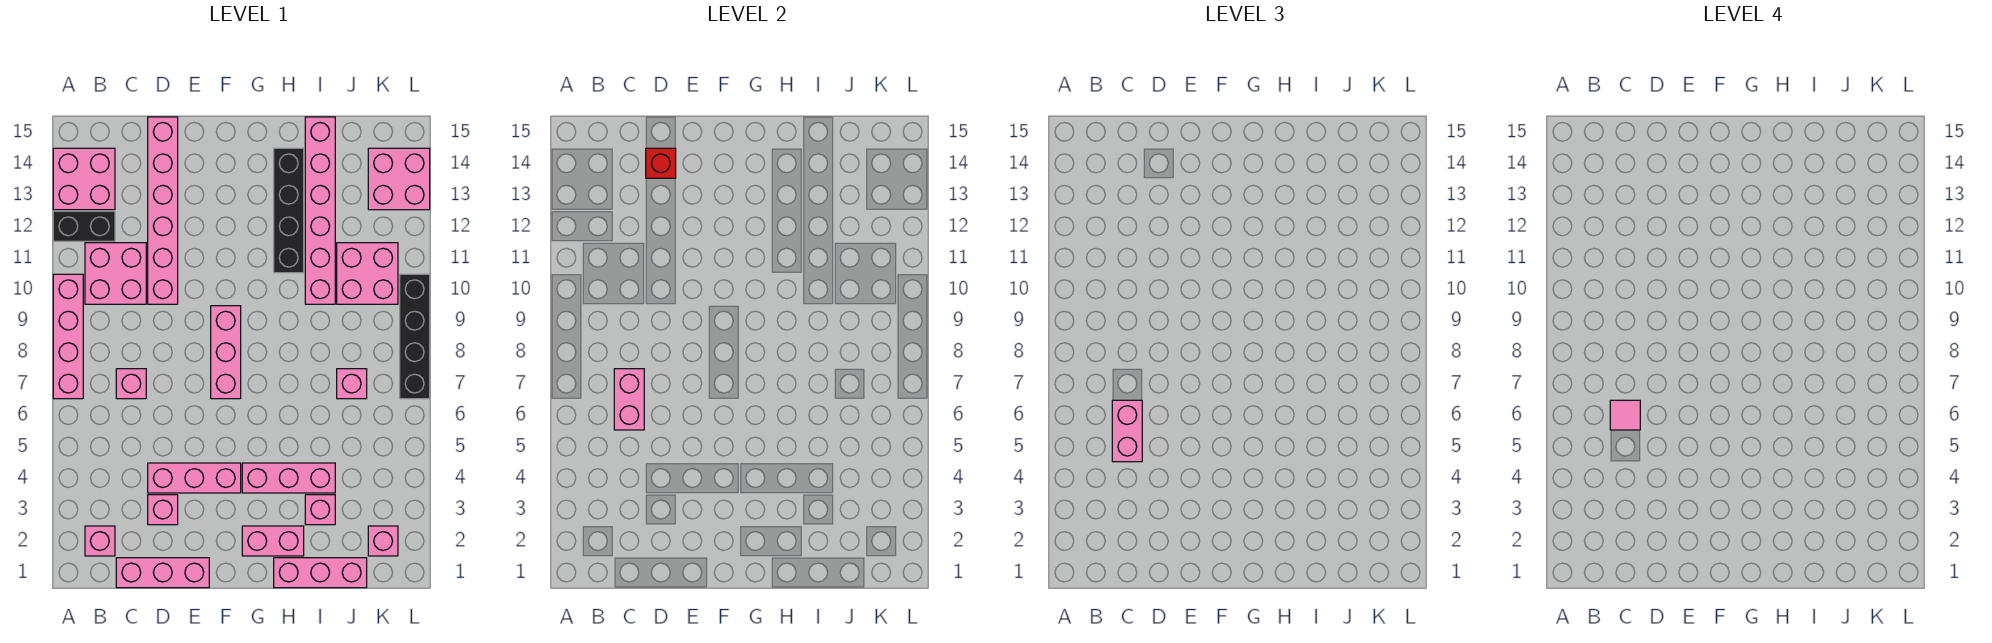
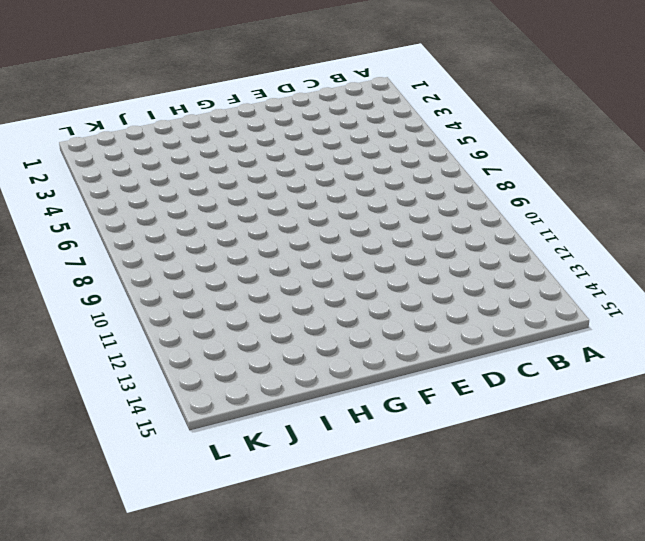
none -> pink 1x4 brick [53,274,83,399]
none -> black 1x2 brick [53,211,115,241]
none -> pink 2x2 brick [53,148,115,210]

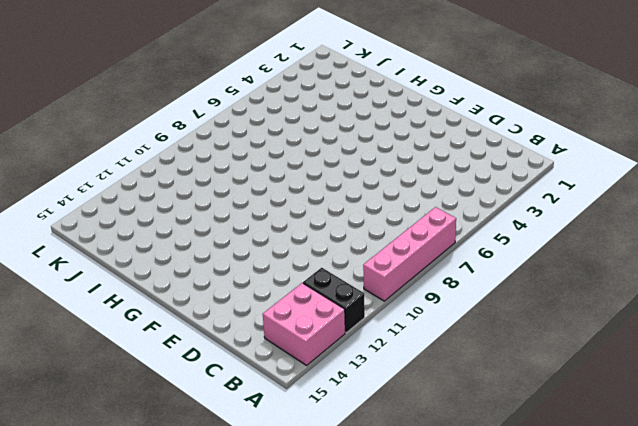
none -> pink 1x1 brick [85,526,115,556]
none -> pink 2x2 brick [85,243,146,304]
none -> pink 1x3 brick [116,558,209,588]

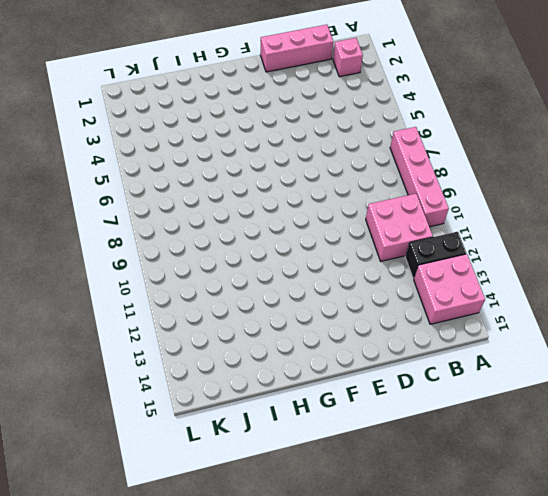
none -> pink 1x1 brick [116,369,146,399]
none -> pink 1x1 brick [148,495,178,525]
none -> pink 1x3 brick [148,463,241,493]

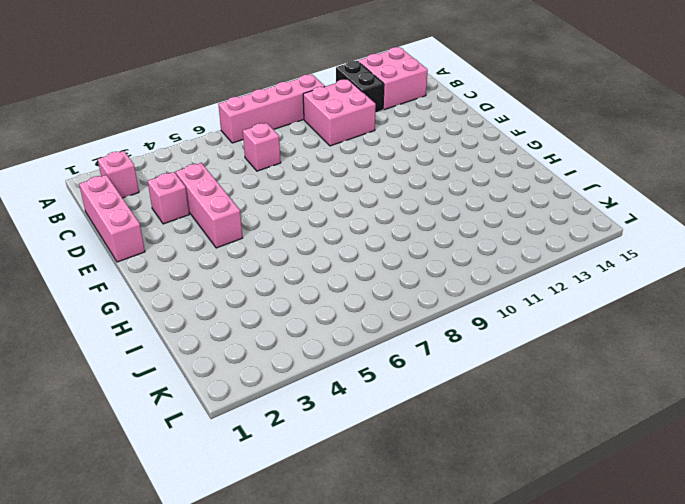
none -> pink 1x6 brick [148,117,178,304]
none -> pink 1x3 brick [211,306,241,399]
none -> pink 1x2 brick [242,526,304,556]

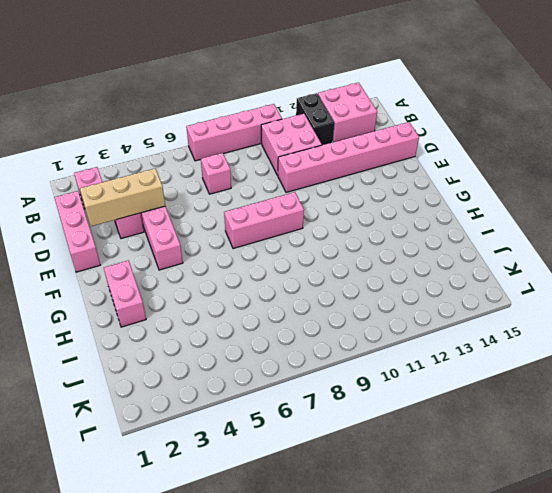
tan 1x3 brick [80,168,165,226] -> none
none -> pink 1x3 brick [242,463,335,493]
none -> pink 1x3 brick [274,558,367,588]
none -> black 1x4 brick [274,148,304,273]

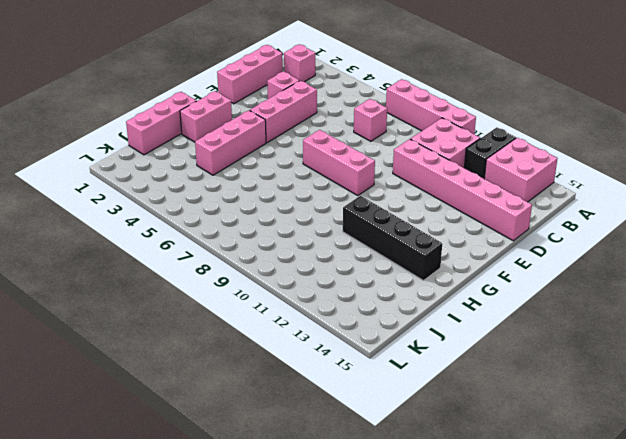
none -> pink 1x1 brick [305,495,335,525]
none -> pink 1x6 brick [305,117,335,304]
none -> pink 1x1 brick [337,369,367,399]

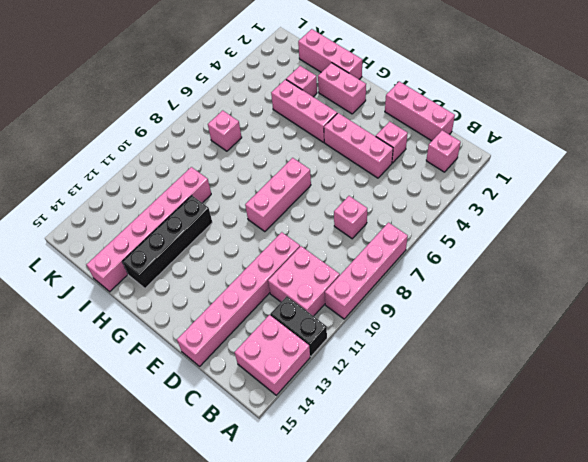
none -> pink 2x2 brick [337,243,398,304]
none -> pink 1x1 brick [368,526,398,556]
none -> pink 2x2 brick [368,148,430,210]

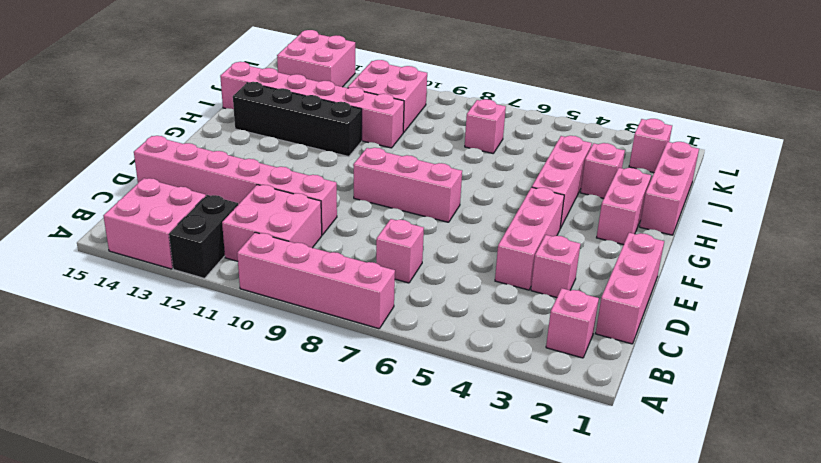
none -> black 1x4 brick [400,274,430,399]
none -> pink 1x2 brick [614,369,644,430]
none -> red 1x1 brick [646,148,676,178]

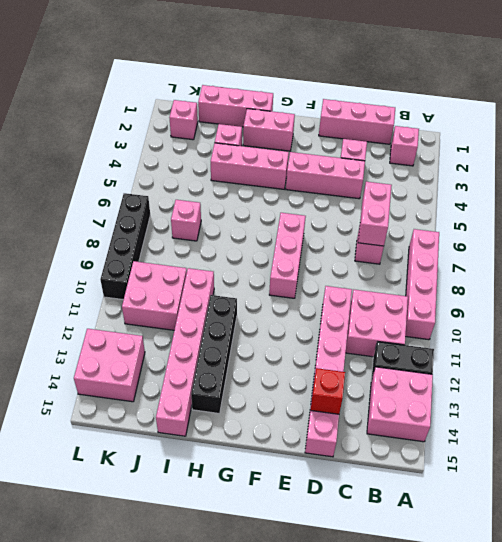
none -> pink 1x2 brick [1112,400,1142,462]
none -> pink 1x1 tile [1610,400,1640,430]

